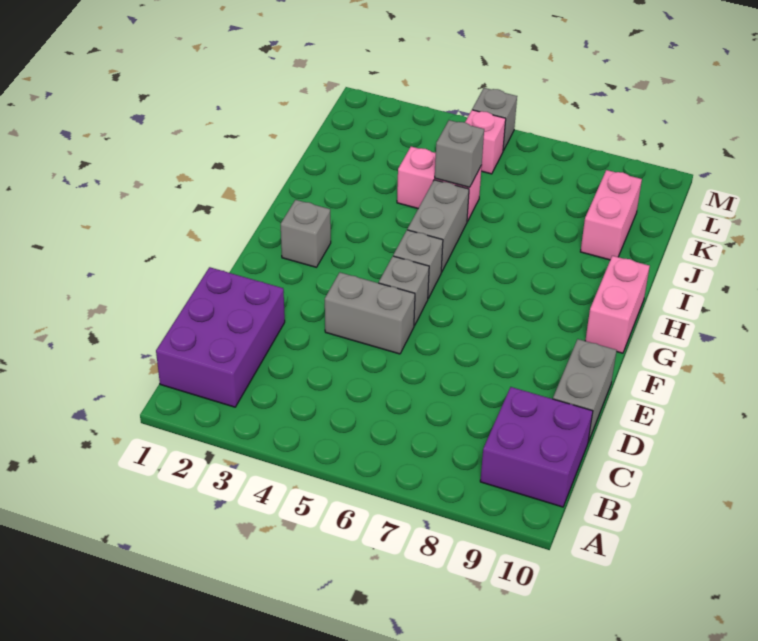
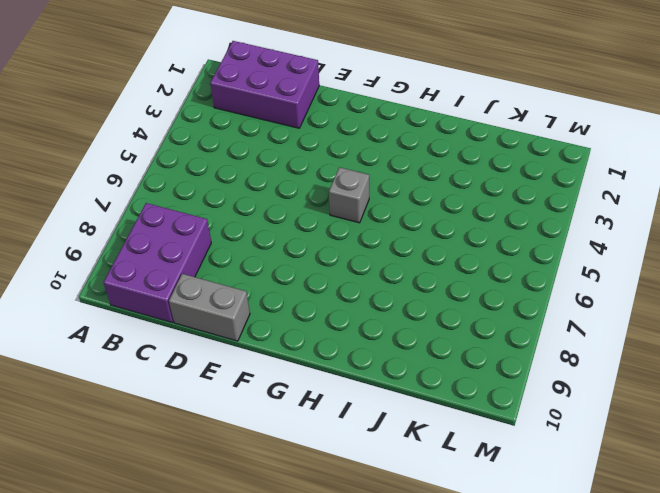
purple 2x3 brick [103,203,211,323] -> purple 2x2 brick [480,387,593,507]
none -> grey 1x2 brick [325,272,415,354]
none -> grey 1x1 brick [379,256,429,326]
none -> grey 1x1 brick [281,200,331,267]

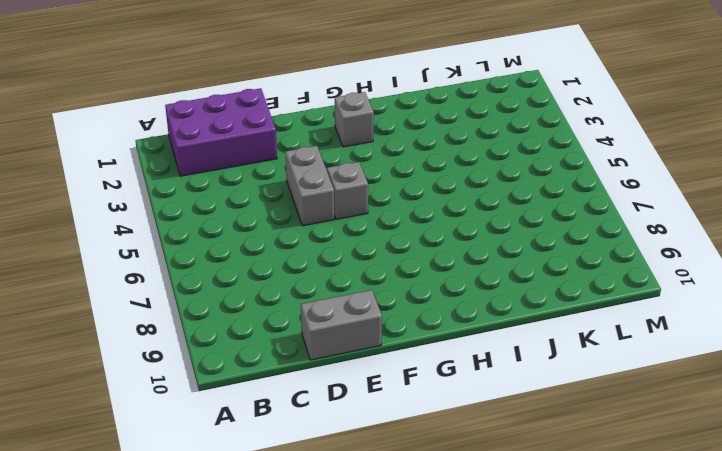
none -> purple 2x2 brick [480,387,593,507]
none -> grey 1x1 brick [393,230,443,298]
none -> pink 1x2 brick [585,256,650,353]

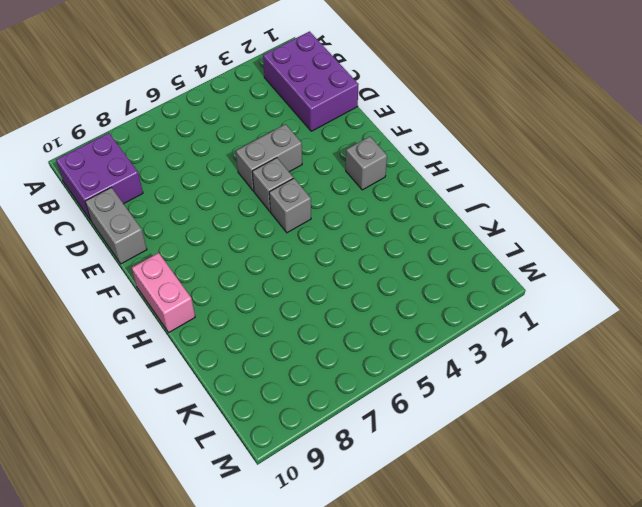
none -> grey 1x2 brick [407,180,469,272]
none -> pink 1x2 brick [397,147,482,222]
none -> pink 1x2 brick [580,170,642,260]

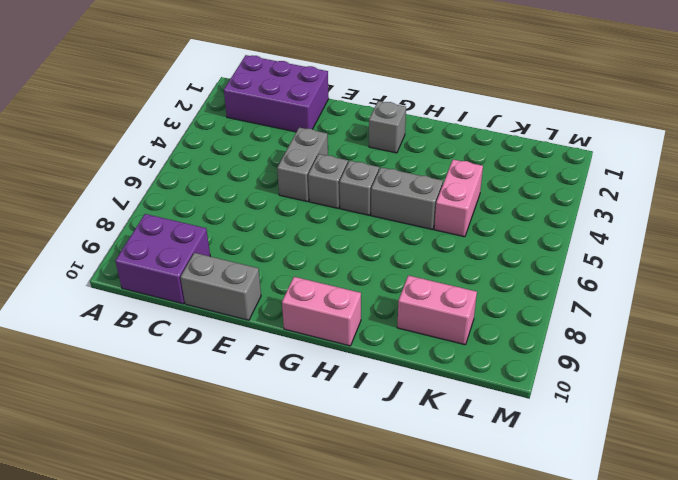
none -> pink 1x1 brick [465,110,506,174]
none -> grey 1x1 brick [472,88,517,151]
none -> grey 1x1 brick [435,120,484,187]

